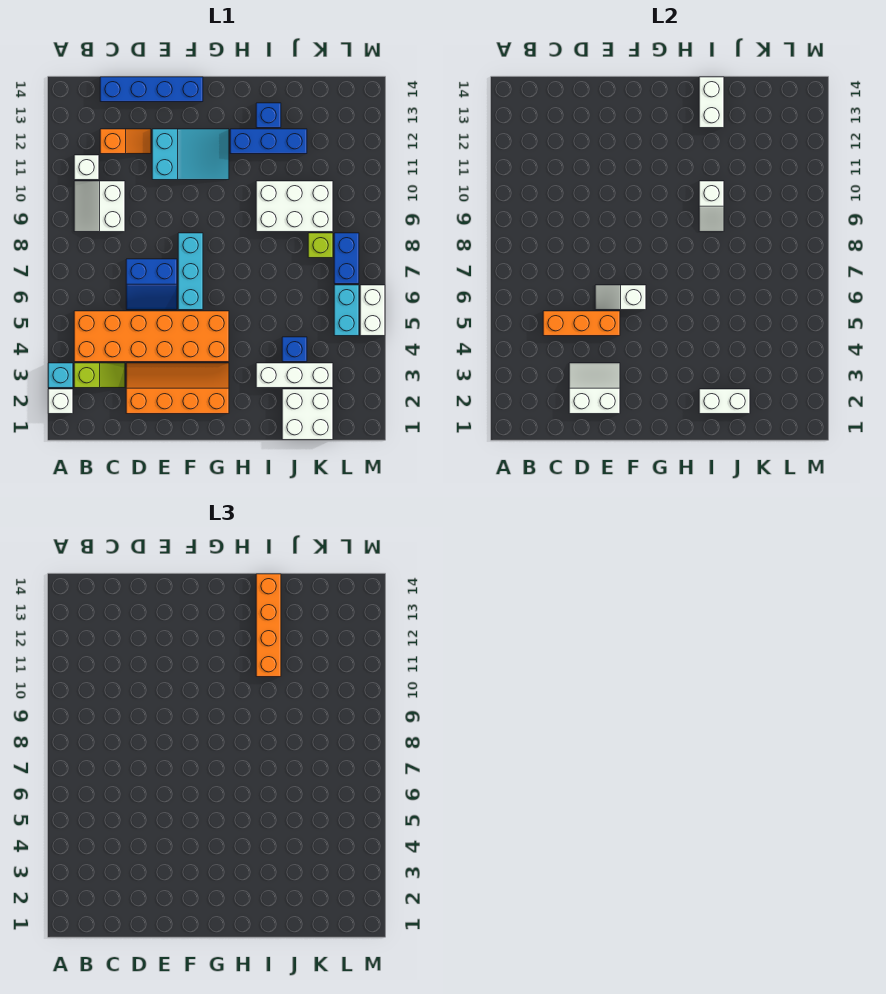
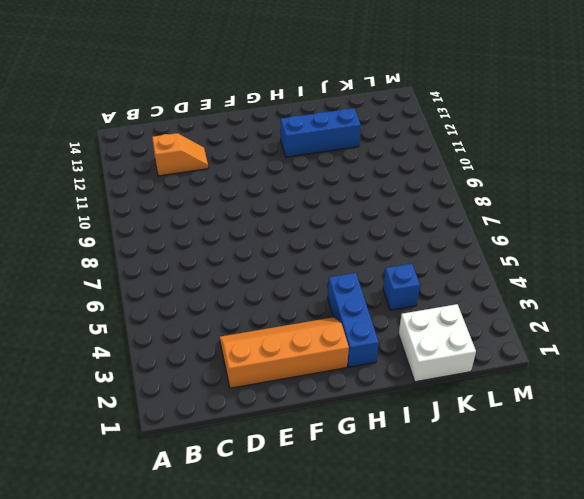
blue 1x3 brick [328,273,379,367] -> none
none -> white 1x1 brick [48,389,73,414]
none -> cyan 1x1 brick [48,363,73,388]
none -> lime 1x2 slope [74,363,125,388]

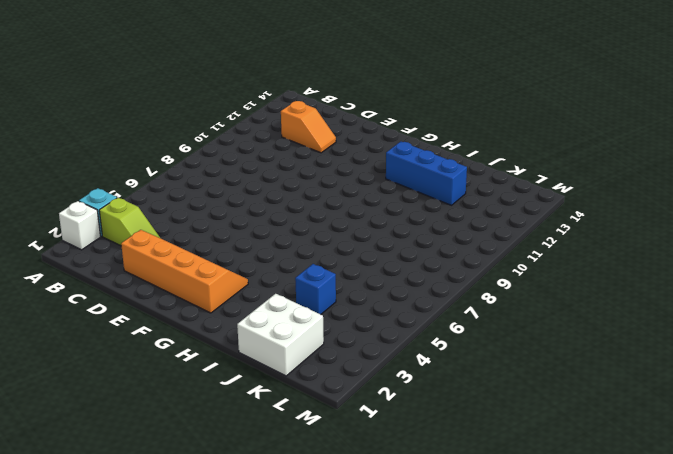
none -> orange 2x6 brick [74,311,229,362]
none -> white 2x2 slope [74,181,125,232]
none -> white 1x1 brick [74,155,99,180]

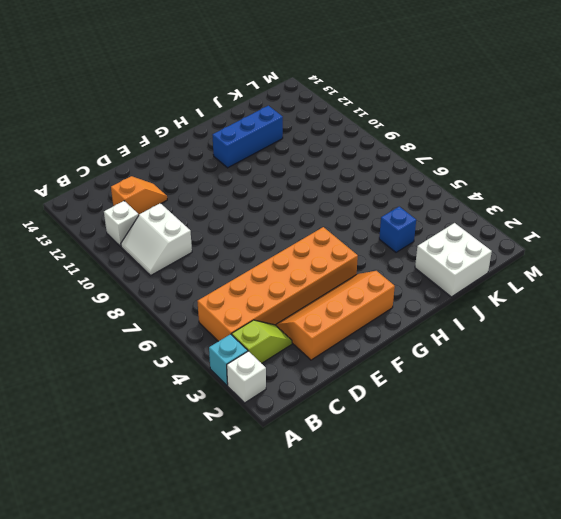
none -> blue 1x4 brick [100,77,203,102]
none -> blue 2x2 slope [126,259,177,310]
none -> cyan 2x3 slope [152,129,229,180]

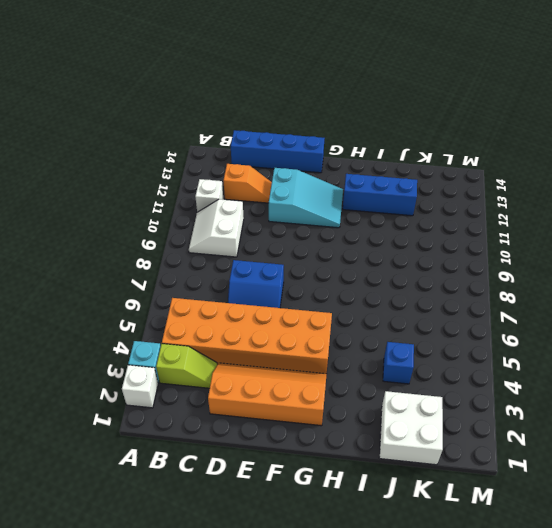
none -> cyan 1x3 brick [178,233,203,310]
none -> white 1x3 brick [256,363,333,388]
none -> white 2x3 brick [256,181,333,232]

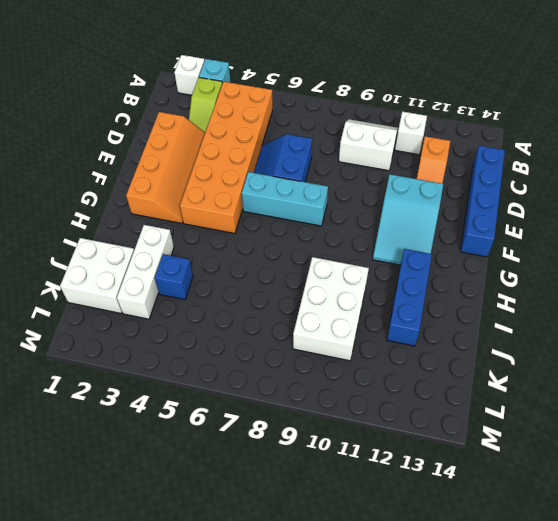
none -> blue 1x1 brick [256,103,281,128]
none -> lime 1x1 brick [308,233,333,258]
none -> cyan 1x2 brick [334,285,359,336]

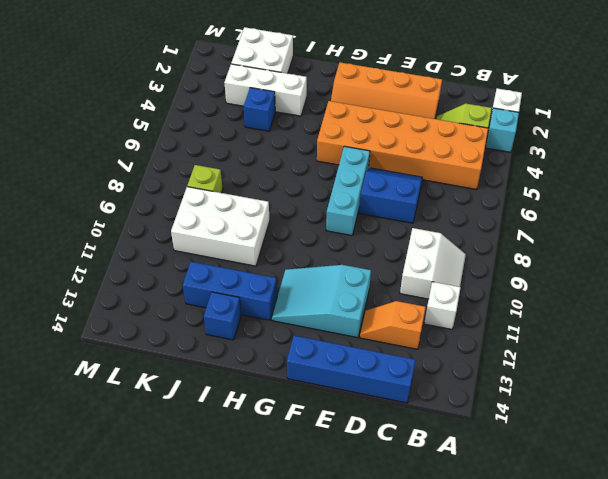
none -> cyan 1x2 brick [334,285,359,336]
none -> blue 1x2 brick [334,233,359,284]
none -> white 1x2 brick [360,285,385,336]

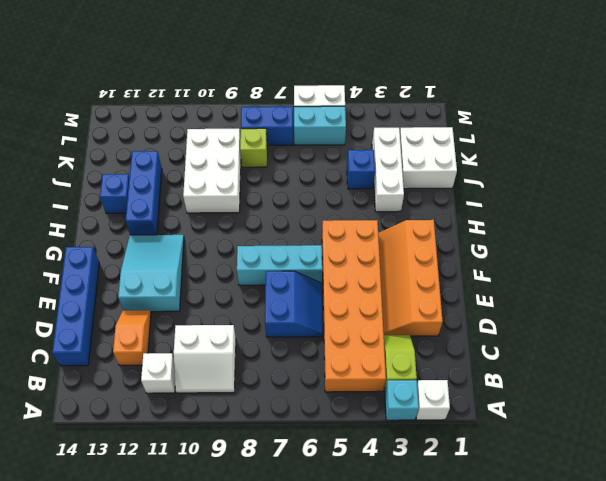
none -> orange 1x3 brick [543,311,620,336]
none -> white 2x2 slope [569,363,620,414]
none -> white 1x2 slope [595,285,646,310]

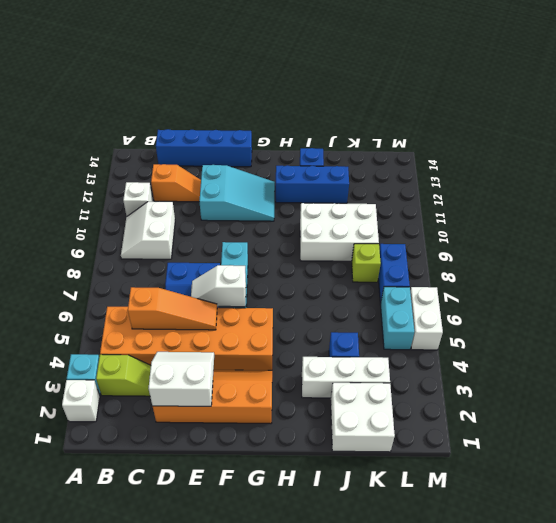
orange 1x3 slope [128,287,217,330] -> orange 1x3 brick [543,311,620,336]
none -> white 1x2 brick [699,389,750,414]
none -> white 1x2 slope [699,181,724,232]
none -> white 1x2 brick [699,77,724,128]

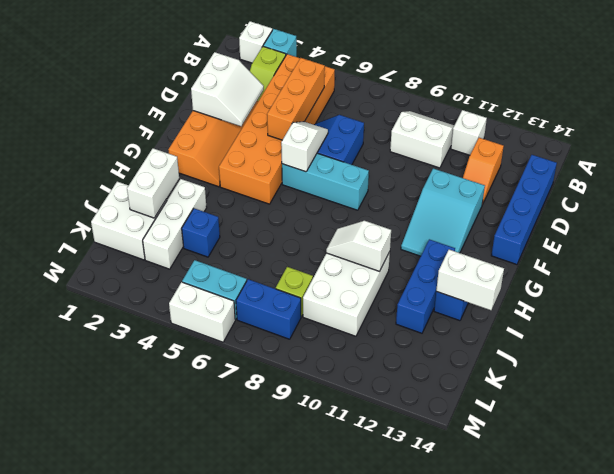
none -> orange 1x4 brick [256,574,281,677]

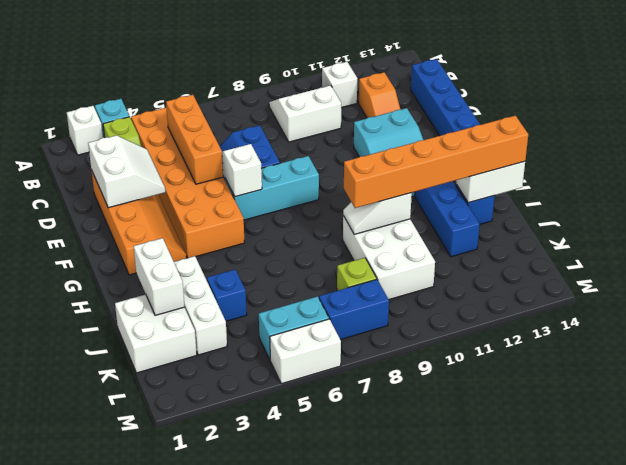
orange 1x6 brick [344,116,528,208] -> orange 1x4 brick [256,574,281,677]

